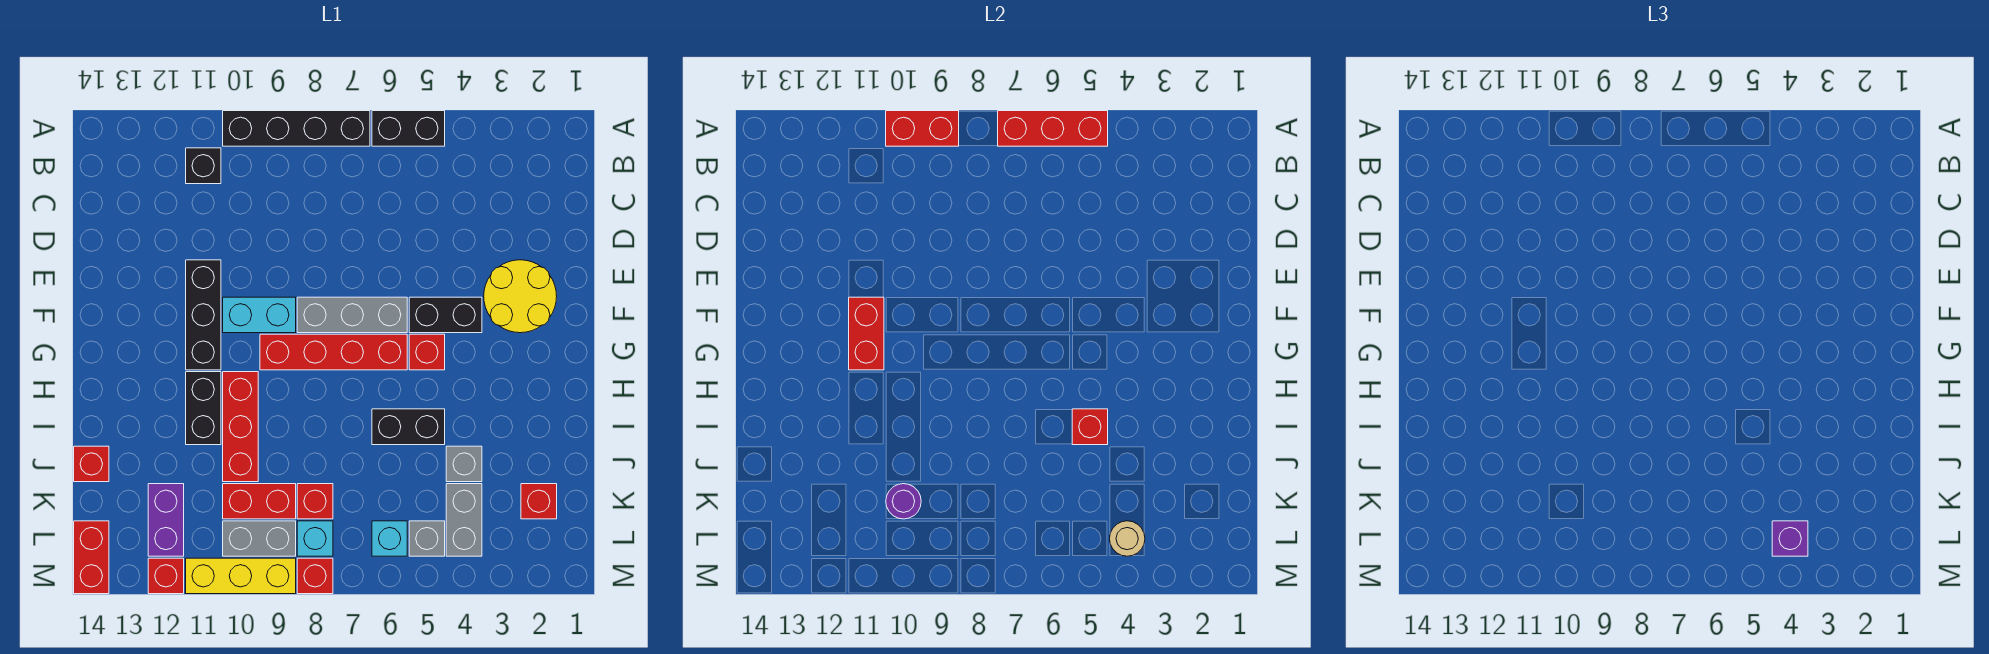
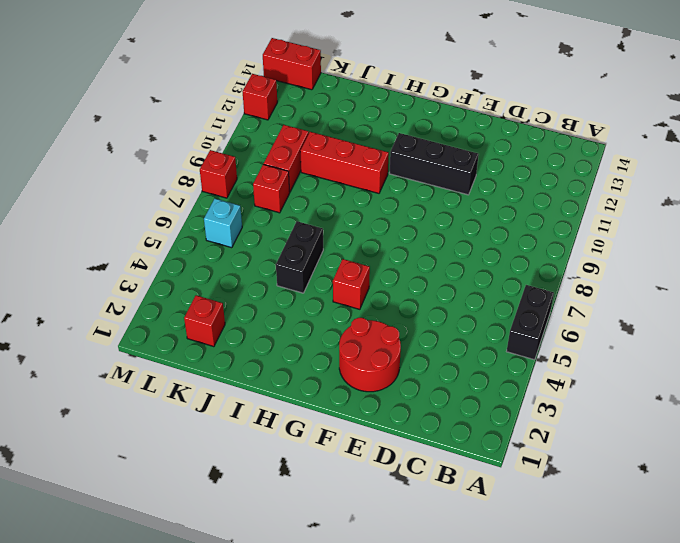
red 2x2 round brick [339,318,401,392] -> yellow 2x2 round brick [484,260,557,333]
none -> black 1x4 brick [223,111,370,146]
none -> black 1x1 brick [186,148,221,184]
none -> black 1x2 brick [409,297,482,333]
none -> grey 1x3 brick [297,297,407,333]

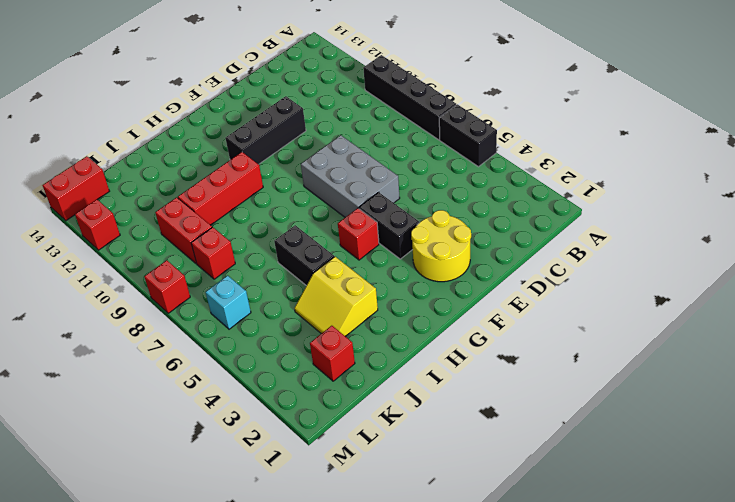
grey 2x3 brick [301,135,400,217] -> grey 1x3 brick [297,297,407,333]
yellow 2x2 slope [295,257,378,337] -> grey 1x1 brick [446,446,482,482]
none -> black 1x1 brick [186,148,221,184]
none -> cyan 1x2 brick [223,297,296,333]
none -> red 1x4 brick [260,334,407,370]
none -> black 1x2 brick [186,372,221,445]

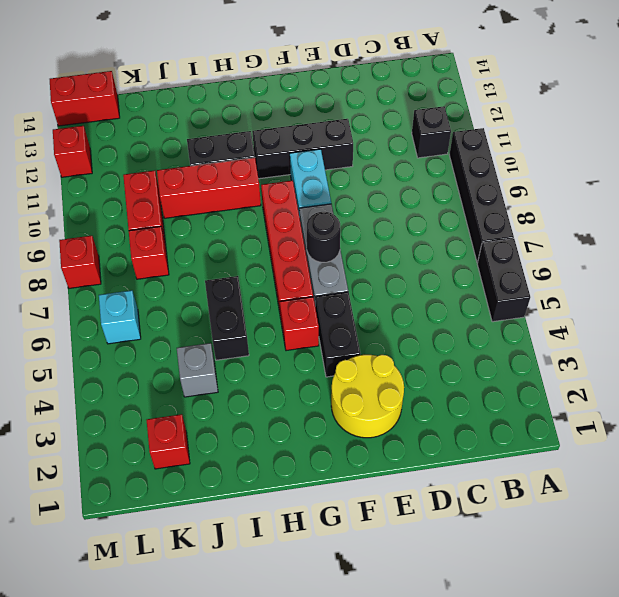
black 1x1 round brick [307,212,340,262] -> none
none -> red 1x1 brick [74,446,109,482]
none -> grey 1x2 brick [446,484,482,556]
none -> purple 1x2 brick [148,484,184,556]
none -> grey 1x1 brick [409,521,445,556]

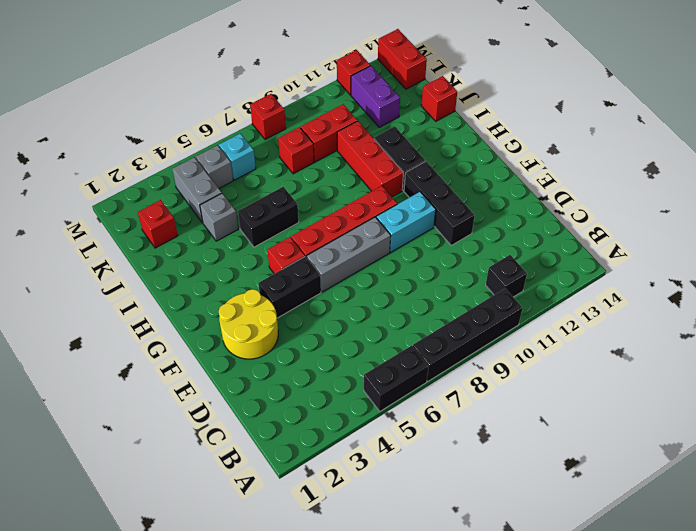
none -> cyan 1x1 brick [297,521,333,556]
none -> grey 1x2 brick [223,521,296,556]
none -> yellow 1x3 brick [186,558,296,594]
none -> red 1x3 brick [998,111,1108,146]

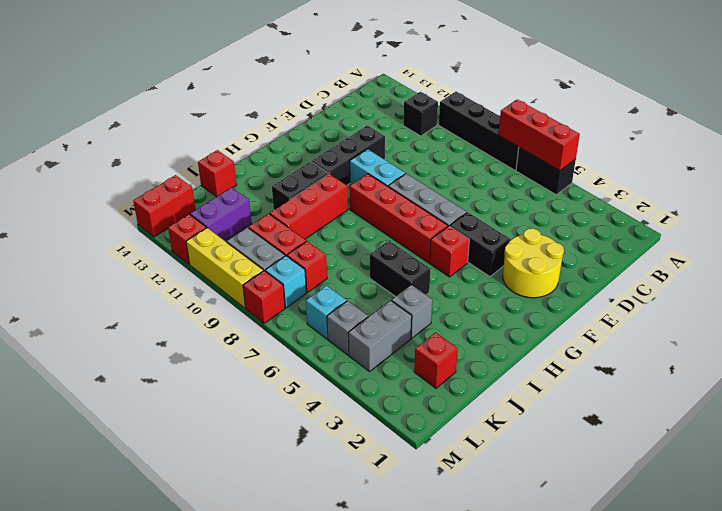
none -> red 1x2 brick [886,111,959,146]
none -> red 1x2 brick [849,297,884,370]
none -> red 1x1 brick [1072,409,1108,445]
none -> purple 1x1 round brick [886,484,921,519]

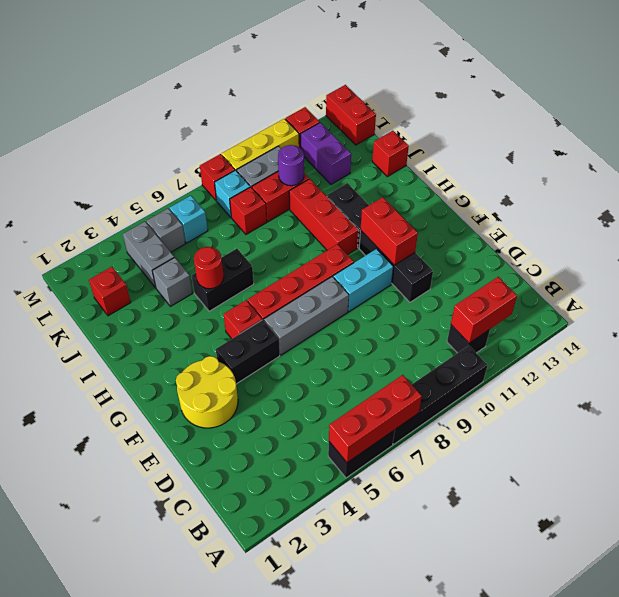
red 1x2 brick [451,277,517,343] -> red 1x2 brick moved to [886,111,959,146]
red 1x1 round brick [194,247,224,289] -> red 1x1 brick [1072,409,1108,445]
none -> tan 1x1 round brick [1110,521,1145,556]
none -> purple 1x1 brick [1772,521,1808,556]

